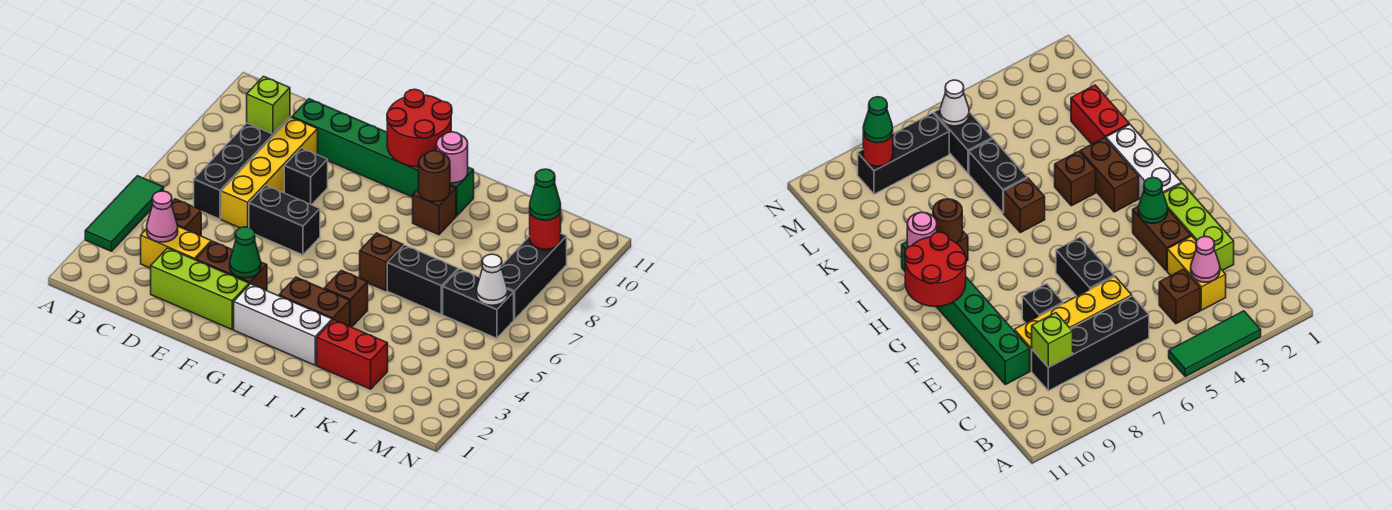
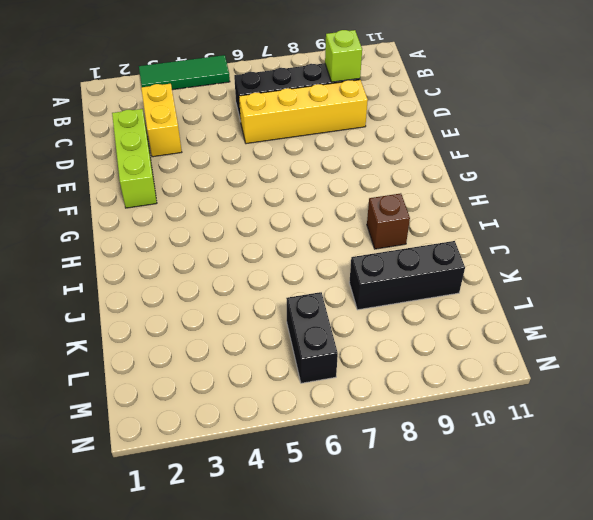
black 1x3 brick [349,241,465,310] -> black 1x3 brick moved to [502,234,567,320]
none -> brown 1x1 brick [172,199,201,236]
none -> green 1x6 brick [292,99,474,216]
none -> brown 1x2 brick [196,242,267,291]

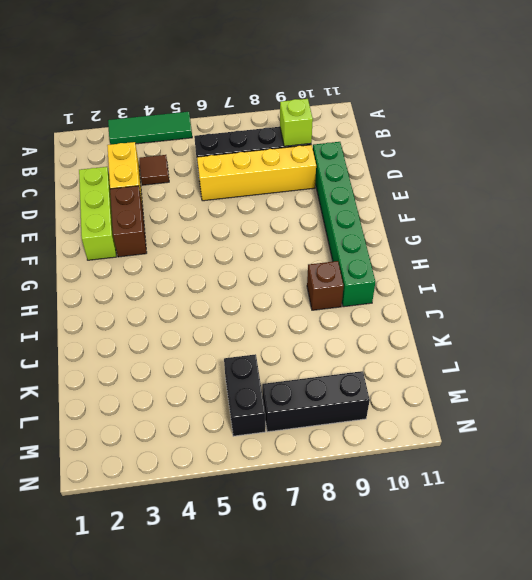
brown 1x1 tile [139,155,169,185] -> brown 1x1 brick [172,199,201,236]
none -> black 1x2 brick [249,186,320,255]
none -> black 1x1 brick [284,148,328,205]
none -> white 1x3 brick [234,284,332,365]

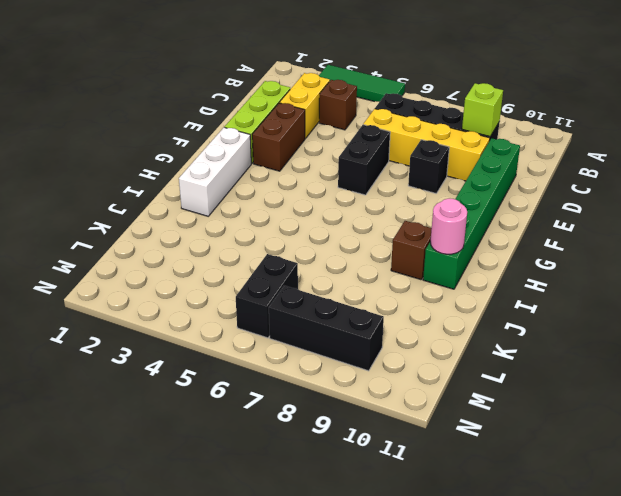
none -> brown 1x2 brick [279,277,350,326]
none -> brown 1x1 brick [324,270,368,327]
none -> brown 1x1 brick [360,233,403,291]

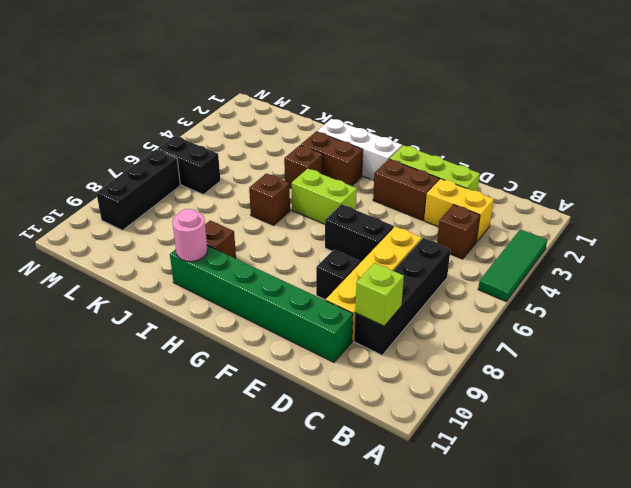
lime 1x2 brick [292,169,357,224] -> none
none -> red 1x2 brick [317,320,388,389]
none -> black 1x2 brick [387,245,458,314]
none -> pink 1x1 cone [147,191,178,242]

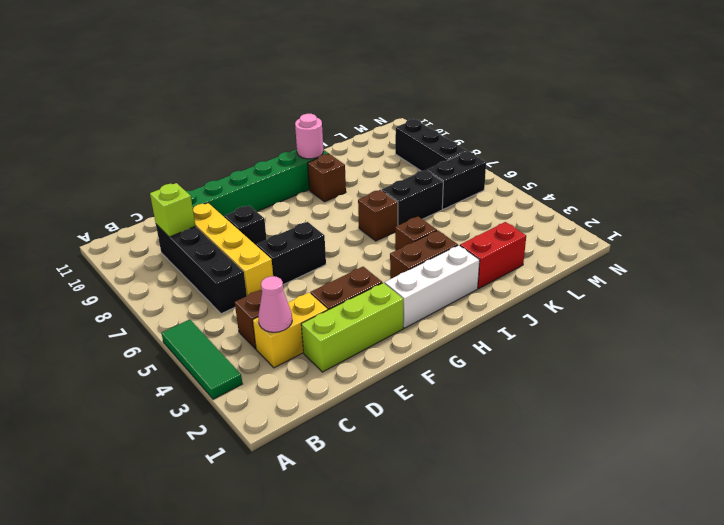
none -> green 1x1 cone [230,227,261,278]
none -> red 2x2 round brick [387,89,452,167]
none -> brown 1x1 round brick [419,151,450,202]

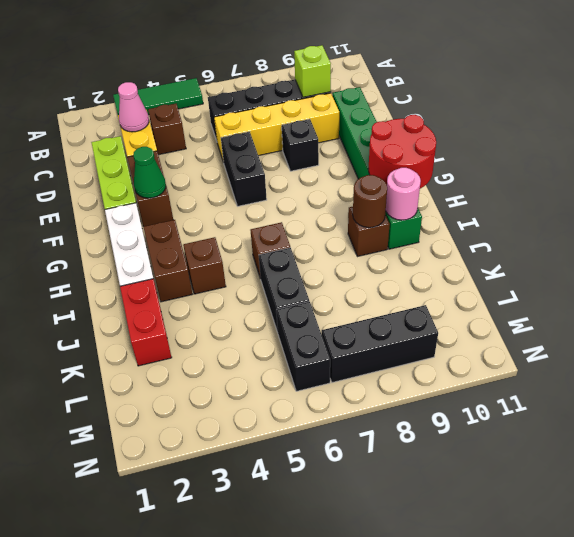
none -> white 1x1 cone [477,254,508,305]
none -> red 1x1 round brick [530,212,561,249]
none -> green 1x1 cone [530,169,561,220]

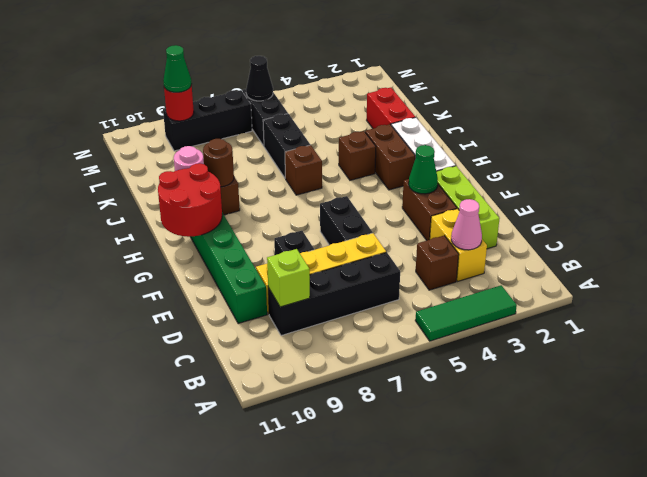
black 1x1 cone [246,56,273,101] -> white 1x1 cone [477,254,508,305]

